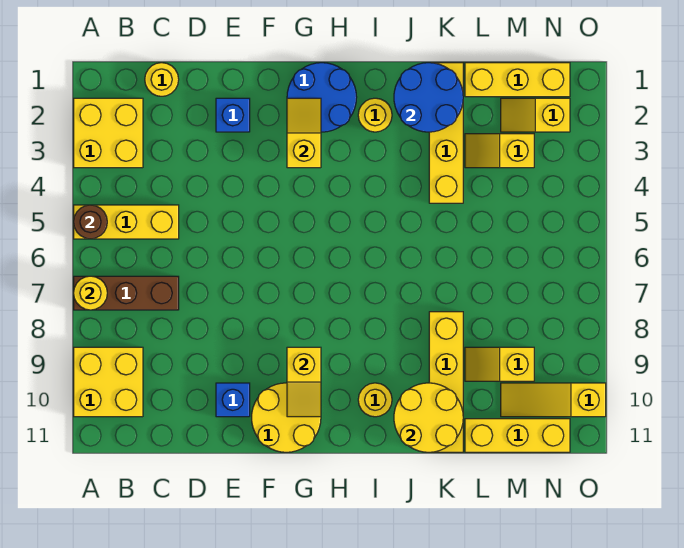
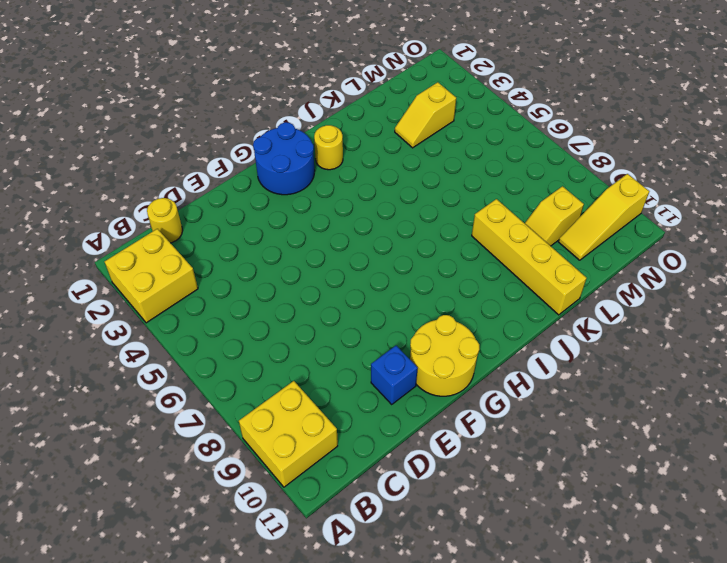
none -> yellow 1x3 brick [74,205,179,239]
none -> brown 1x3 brick [74,276,179,310]
none -> blue 1x1 brick [216,98,250,132]

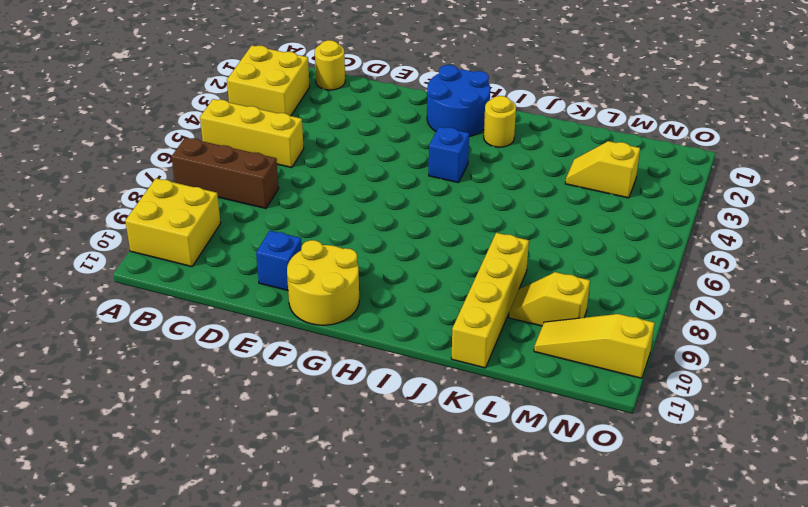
blue 1x1 brick [429,127,469,183] -> blue 1x1 brick moved to [216,98,250,132]
none -> yellow 1x1 round brick [358,383,392,417]
none -> yellow 1x4 brick [429,63,463,203]
none -> yellow 1x3 brick [465,63,570,97]

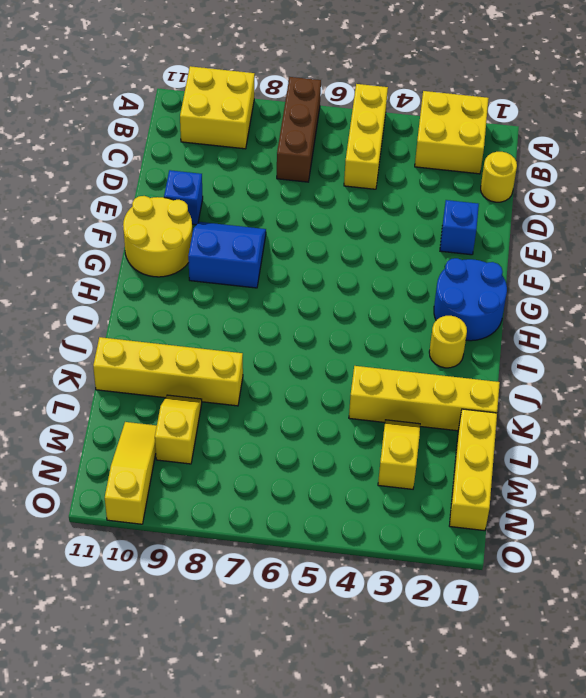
blue 2x2 slope [188,222,266,288] -> none
none -> yellow 1x1 round brick [358,383,392,417]
none -> yellow 1x3 brick [465,419,570,452]
none -> yellow 1x2 slope [501,98,570,132]

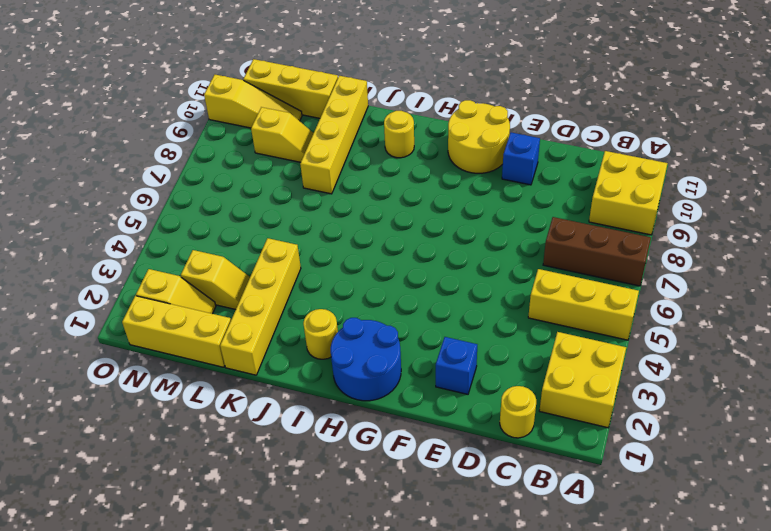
none -> brown 1x1 round brick [74,205,107,239]
none -> yellow 1x1 round brick [74,276,107,310]
none -> yellow 1x2 slope [287,98,321,168]

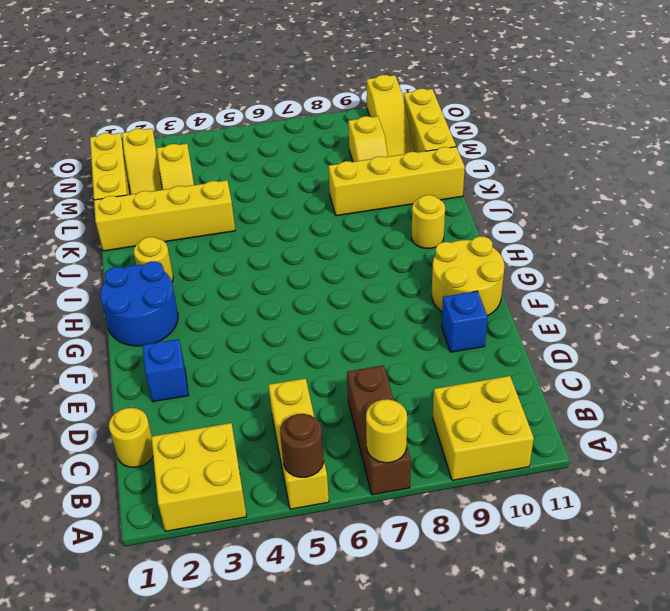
none -> yellow 1x2 slope [287,98,321,168]
none -> yellow 1x2 slope [287,347,321,417]
none -> blue 2x2 round brick [394,63,463,132]

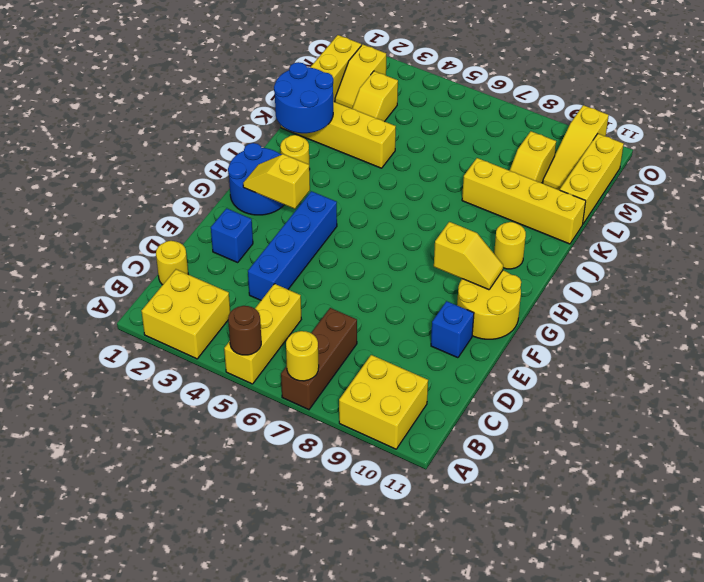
blue 1x4 brick [248,191,337,300] -> none
none -> yellow 2x2 round brick [394,383,463,452]

